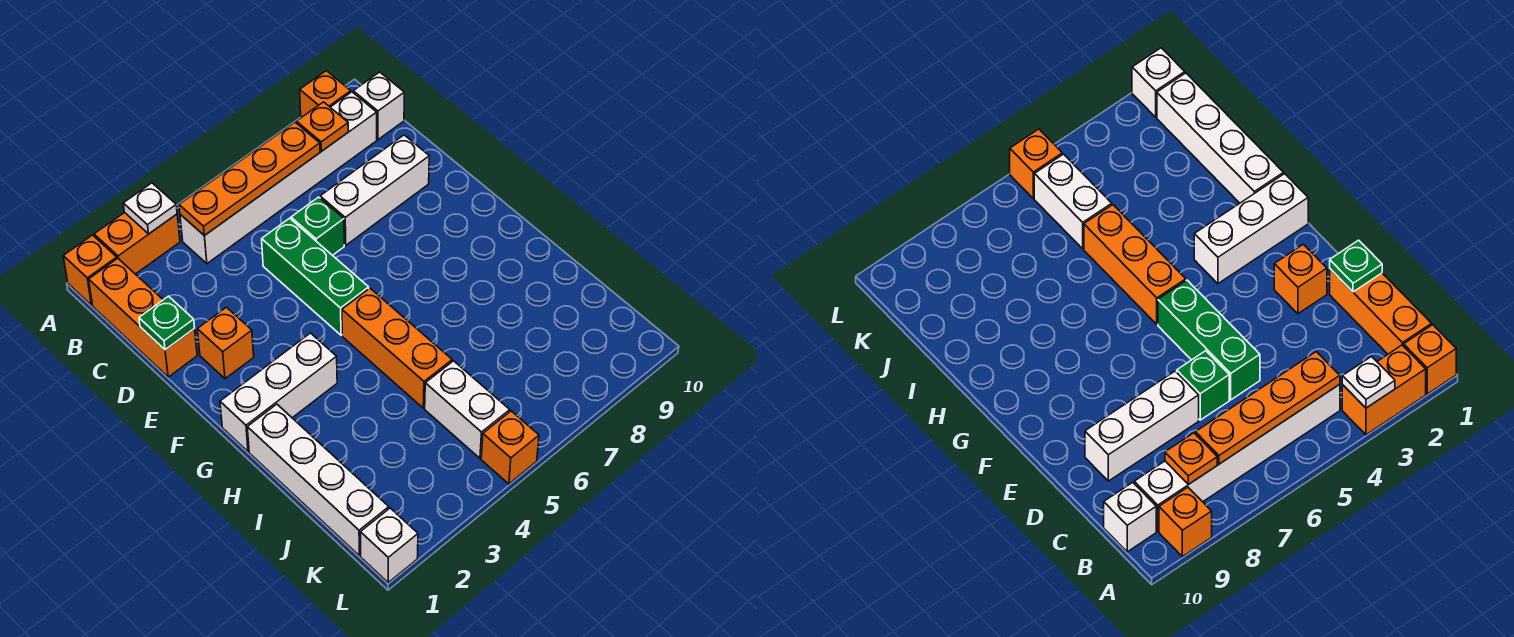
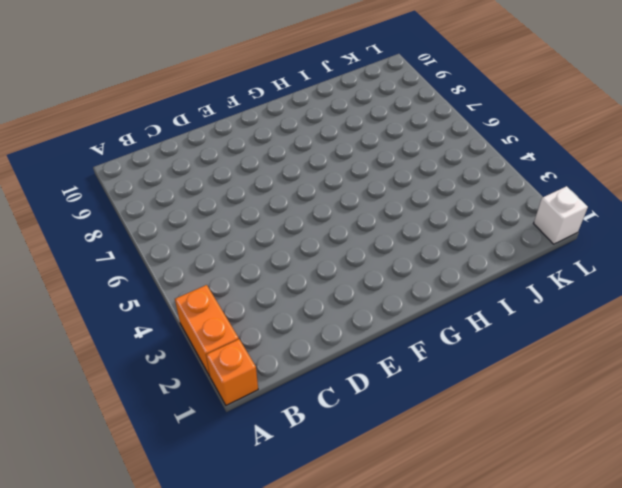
none -> orange 1x1 brick [300,71,351,118]
none -> orange 1x3 brick [89,258,197,377]
none -> white 1x6 brick [180,92,377,263]

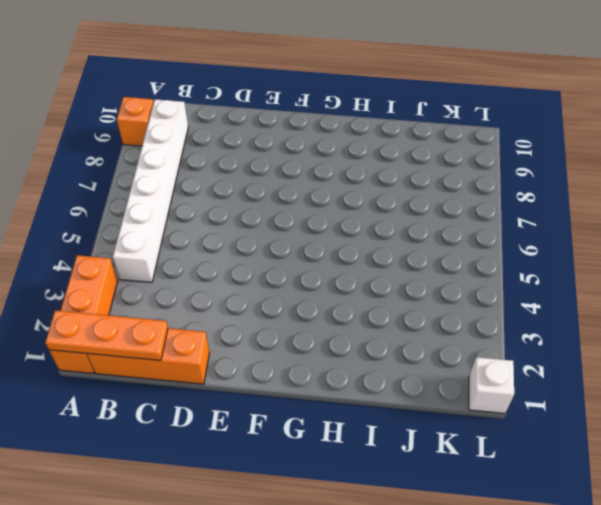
orange 1x3 plate [45,311,168,360] -> none
none -> white 1x1 brick [353,72,404,139]
none -> green 1x3 brick [262,218,369,335]
none -> green 1x1 brick [291,197,344,255]

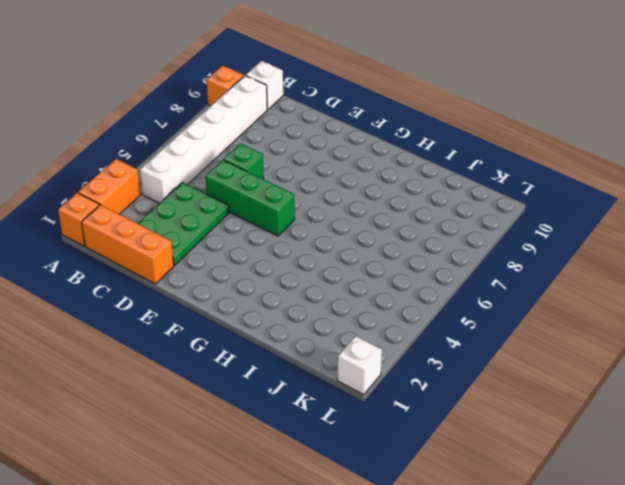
green 2x3 plate [138,182,229,265] -> none
none -> white 1x3 brick [320,135,429,245]
none -> orange 1x1 brick [197,307,254,379]
none -> white 1x3 brick [220,333,337,452]

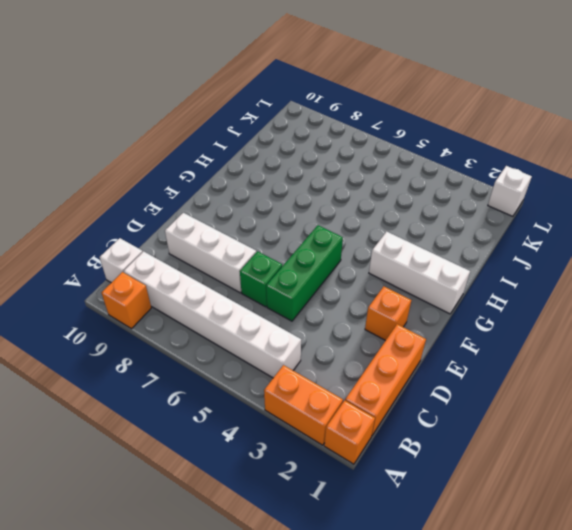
none -> orange 1x3 brick [342,288,452,408]
none -> white 1x4 brick [247,404,389,556]
none -> white 1x2 brick [425,361,510,458]

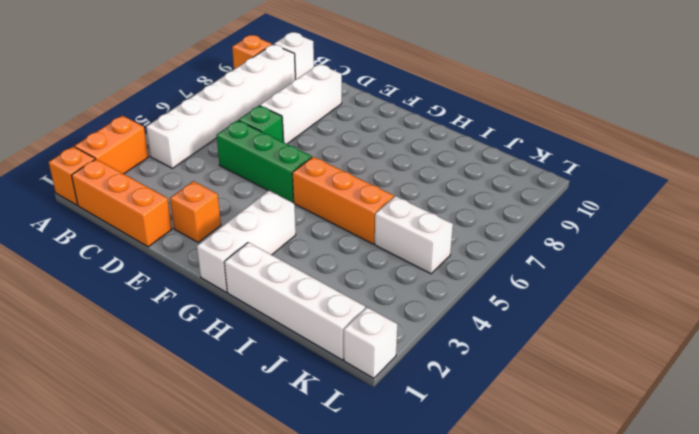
none -> orange 1x1 brick [481,411,539,484]
none -> white 1x1 plate [123,183,177,234]
none -> orange 1x4 plate [179,122,320,236]

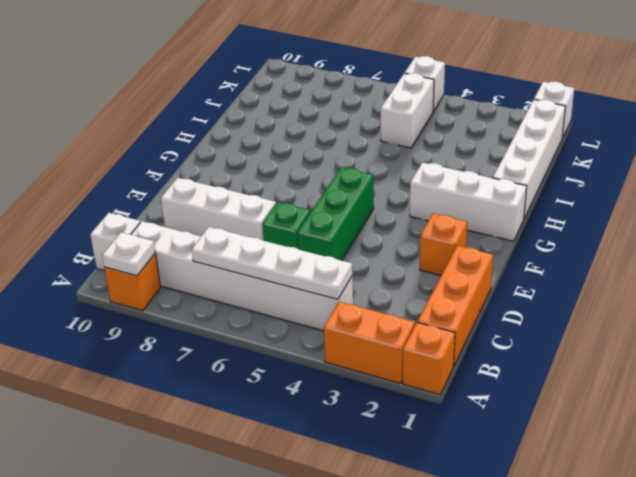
white 1x1 plate [102,232,155,276] -> white 1x1 plate moved to [123,183,177,234]
white 1x4 plate [192,227,353,299] -> orange 1x4 plate [179,122,320,236]
white 1x1 brick [405,56,445,111] -> orange 1x1 brick [481,411,539,484]
none -> orange 1x3 brick [342,288,452,408]
none -> orange 1x1 plate [296,102,349,151]
none -> green 1x1 plate [139,296,195,350]

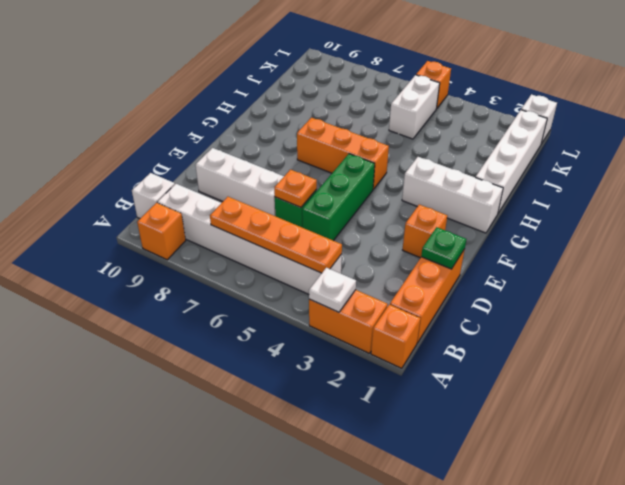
orange 1x1 plate [274,170,317,207] -> orange 1x1 plate moved to [296,102,349,151]
orange 1x3 brick [297,118,389,189] -> orange 1x3 brick turned to [342,288,452,408]

